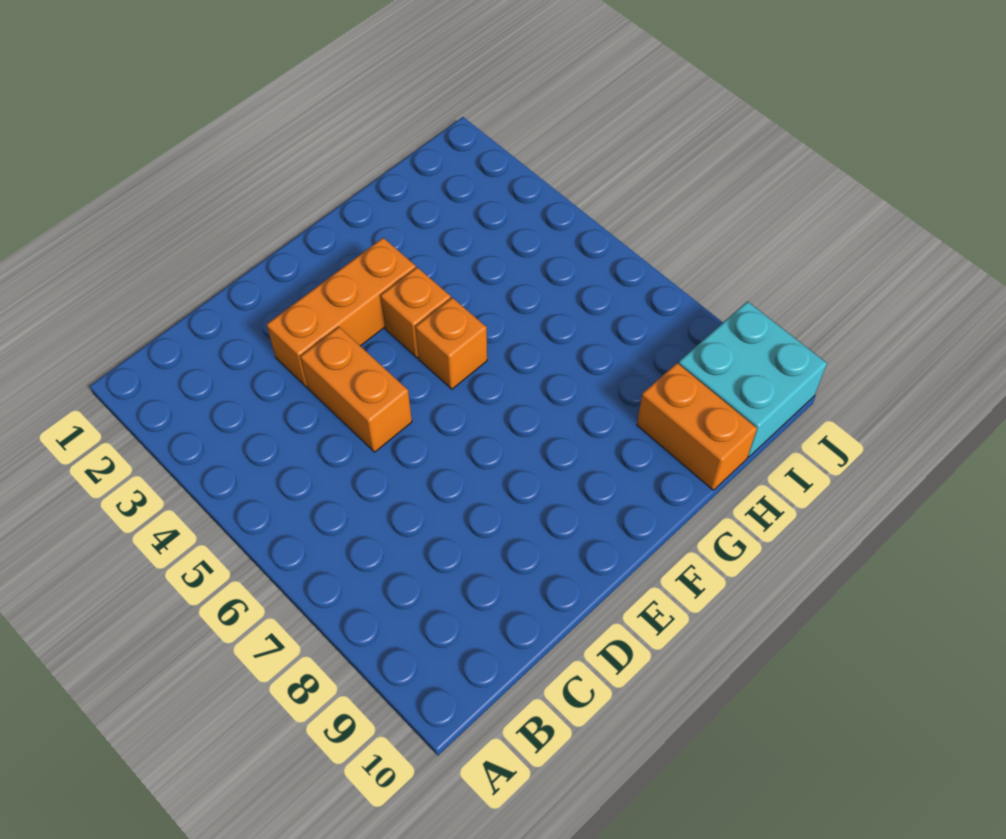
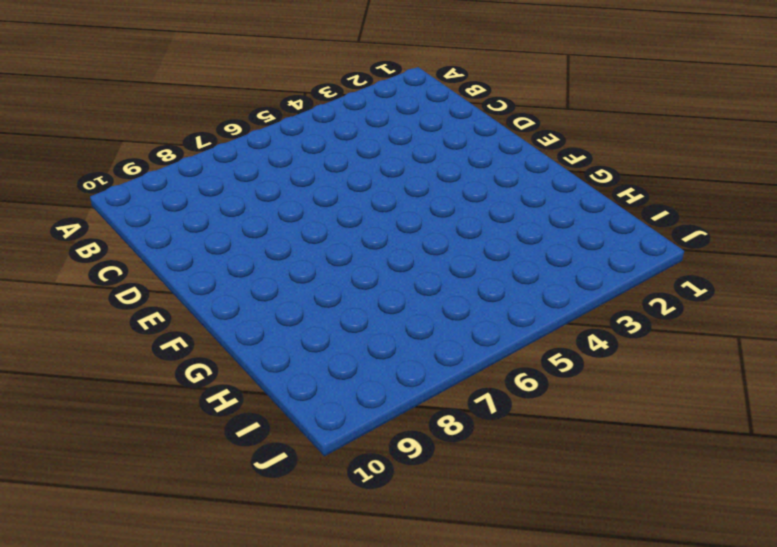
none -> orange 1x3 brick [267,238,416,387]
none -> orange 1x2 brick [300,327,412,452]

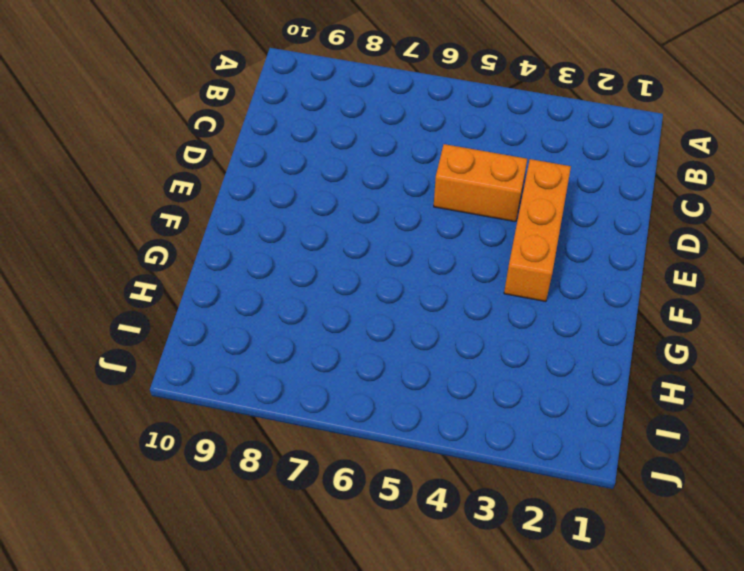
none -> orange 1x1 brick [381,267,451,358]
none -> orange 1x1 brick [416,298,487,389]

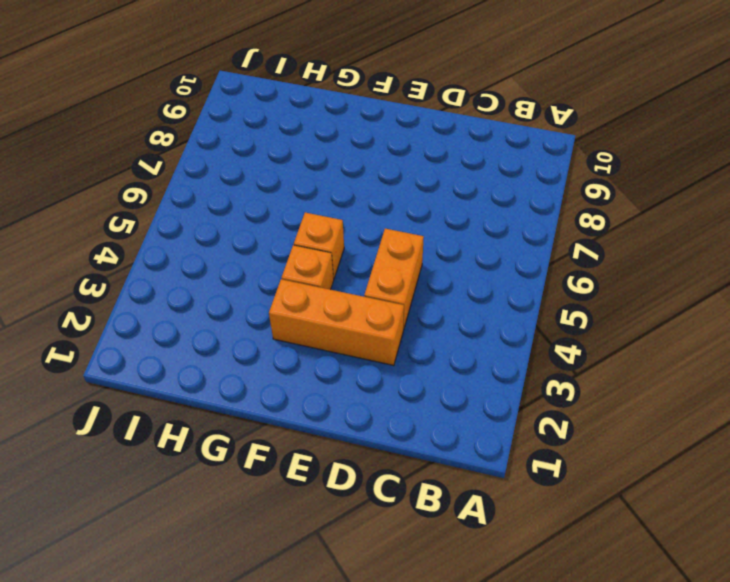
none -> orange 1x2 brick [637,363,757,490]
none -> cyan 2x2 brick [678,302,827,457]

